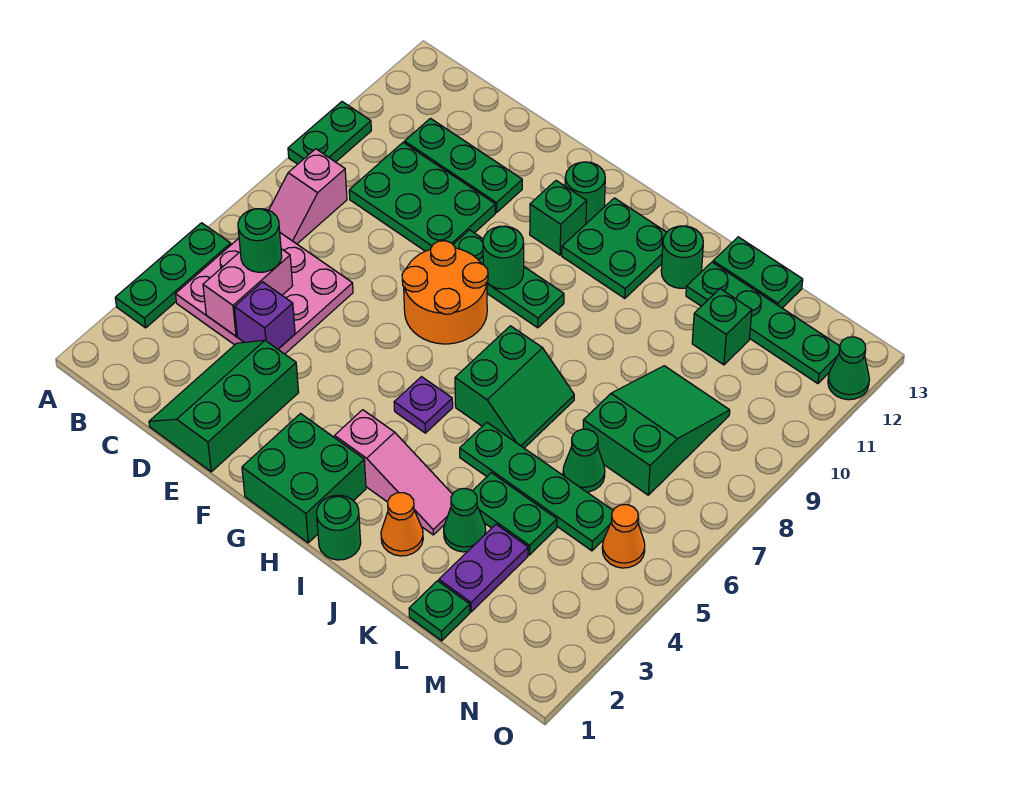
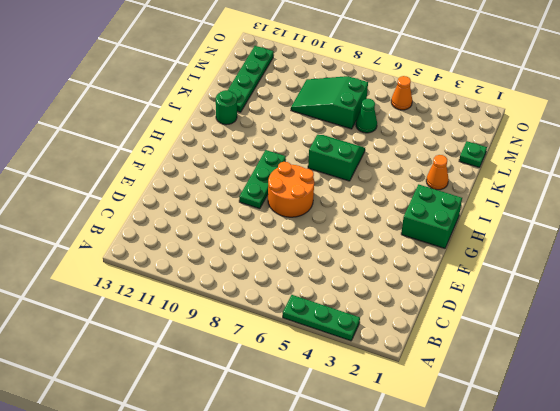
none -> green 1x2 plate [288,102,371,164]
none -> pink 3x3 plate [176,233,353,354]
none -> pink 1x2 slope [269,149,347,244]
none -> green 2x3 plate [349,142,495,251]

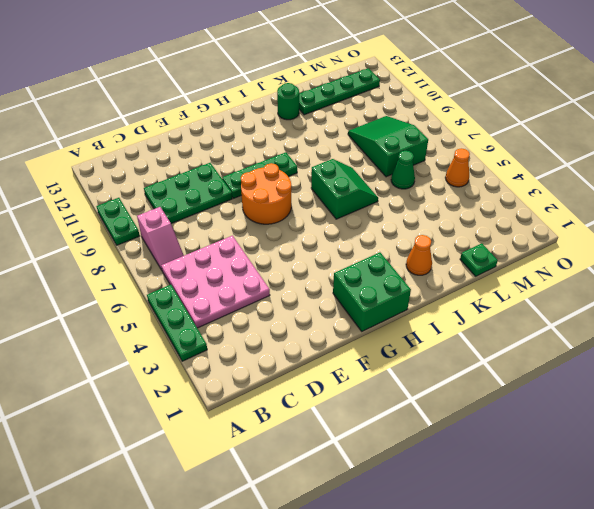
none -> green 1x3 plate [404,118,522,213]
none -> green 2x3 slope [149,340,299,472]
none -> green 1x1 brick [530,181,587,255]
none -> green 1x1 round brick [565,162,605,224]

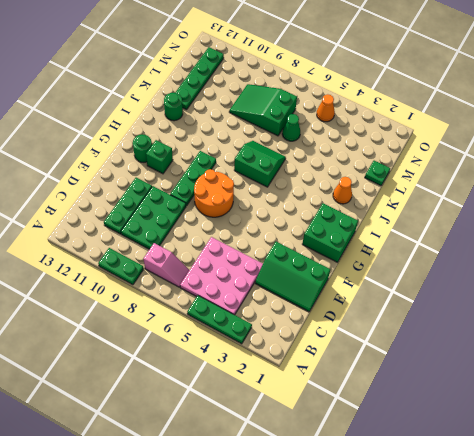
none -> pink 1x3 slope [335,410,453,535]
none -> purple 1x1 plate [394,377,453,433]
none -> green 2x2 plate [562,198,667,298]
none -> green 1x1 round brick [316,495,361,560]

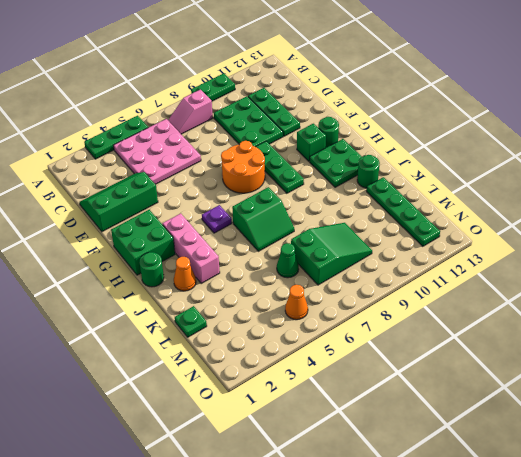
pink 1x3 brick [162,214,220,283] -> pink 1x3 slope [335,410,453,535]
none -> green 1x4 plate [460,422,613,551]
none -> green 1x1 cone [444,489,486,552]
none -> green 1x2 plate [473,473,557,555]
none -> green 1x2 plate [713,237,803,308]

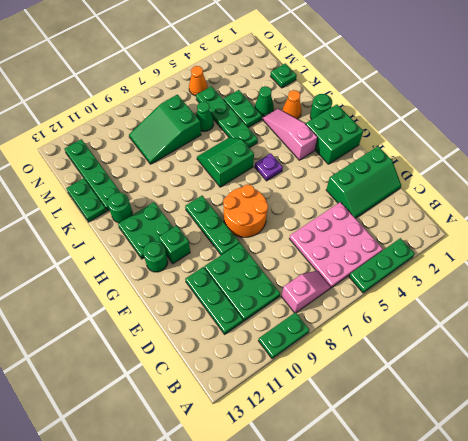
none -> purple 1x2 plate [439,524,528,612]
none -> green 1x1 brick [692,289,752,365]
none -> green 1x1 cone [828,337,869,400]
none -> pink 1x2 brick [203,249,293,336]

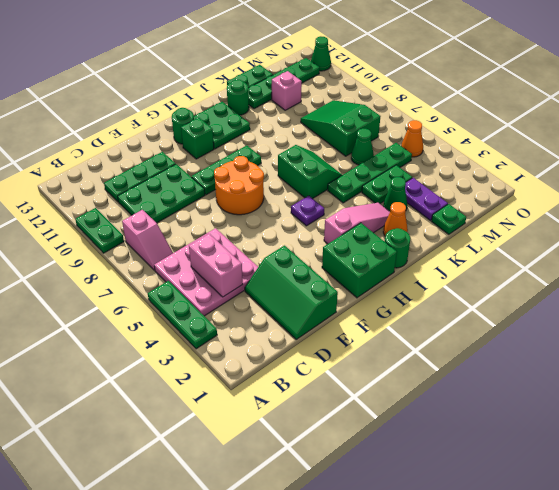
pink 1x1 brick [272,71,302,110] -> green 1x1 brick [692,289,752,365]
none -> purple 1x1 brick [235,282,295,349]
none -> green 1x1 round brick [483,226,524,289]
none -> green 1x1 round brick [238,209,282,272]

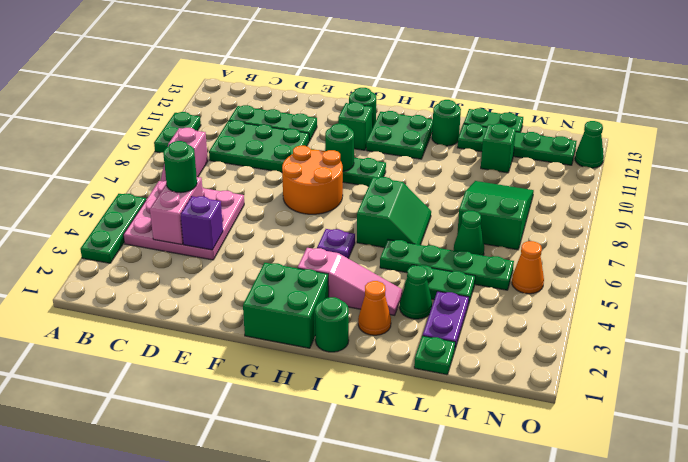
none -> green 2x3 slope [149,340,299,472]

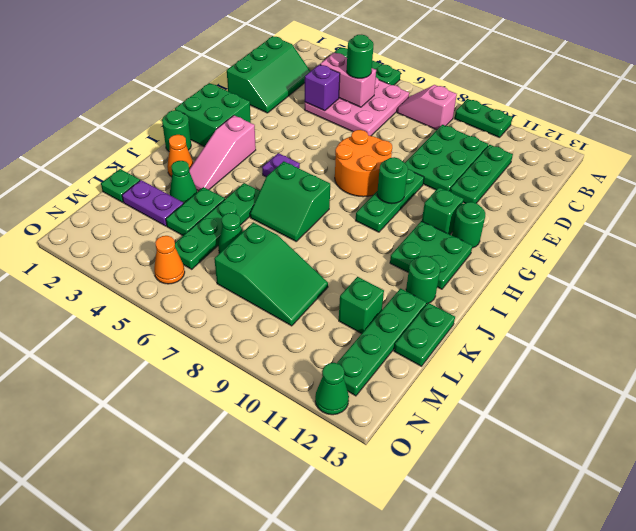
green 2x3 slope [227,36,310,113] -> green 2x3 slope turned to [149,340,299,472]

